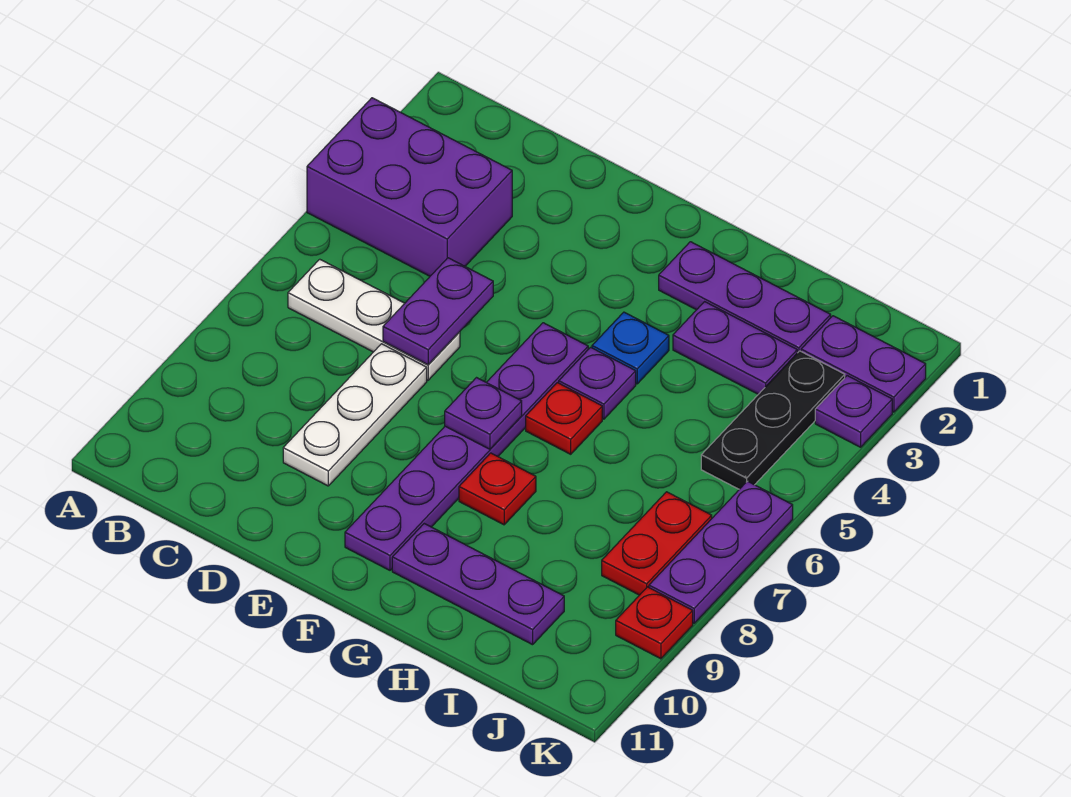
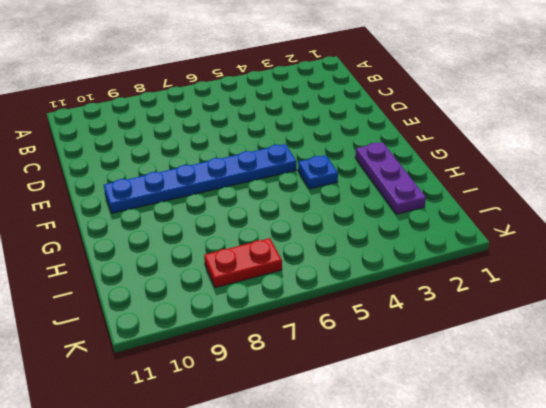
blue 1x6 plate [104,144,296,213] -> purple 1x6 plate [345,323,588,570]
none -> purple 2x3 brick [307,98,512,276]
none -> white 1x3 plate [288,259,460,380]
none -> white 1x3 plate [283,344,427,486]

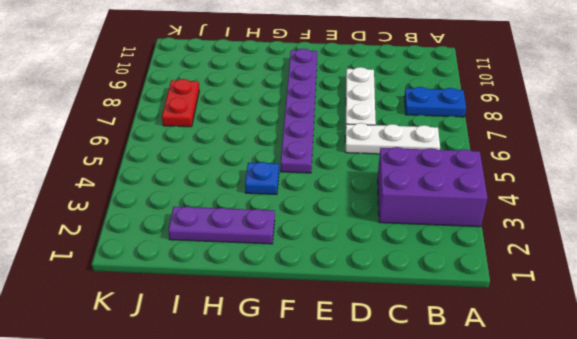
blue 1x2 plate [404,87,466,117] -> none
none -> purple 1x1 plate [559,347,636,419]
none -> red 1x1 plate [526,383,602,454]
none -> red 1x1 plate [459,453,536,525]

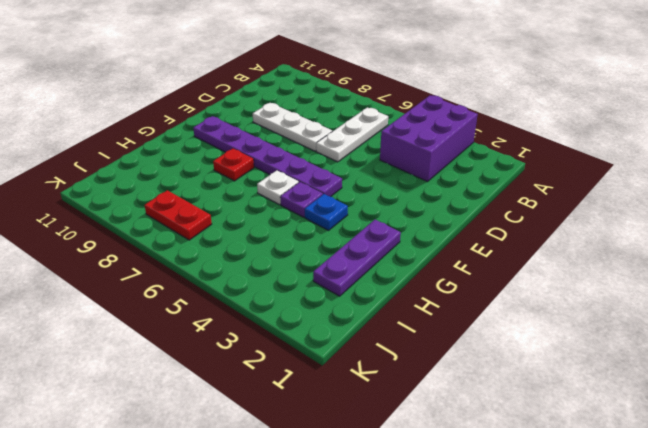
white 1x1 plate [257,170,299,205] -> red 1x1 plate [526,383,602,454]
none -> purple 1x3 plate [392,524,564,645]
none -> purple 1x2 plate [673,302,797,394]
none -> purple 1x2 plate [801,316,926,412]

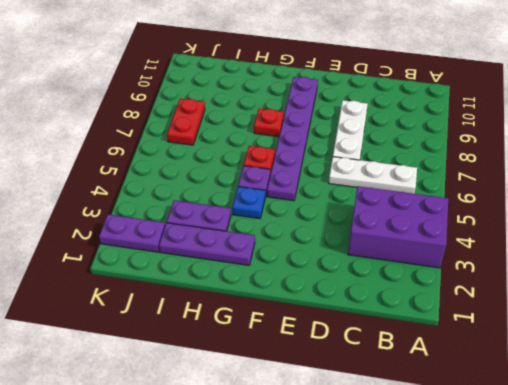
none -> purple 1x3 plate [392,524,564,645]
none -> black 1x3 plate [701,351,845,489]
none -> purple 1x1 plate [815,376,892,447]

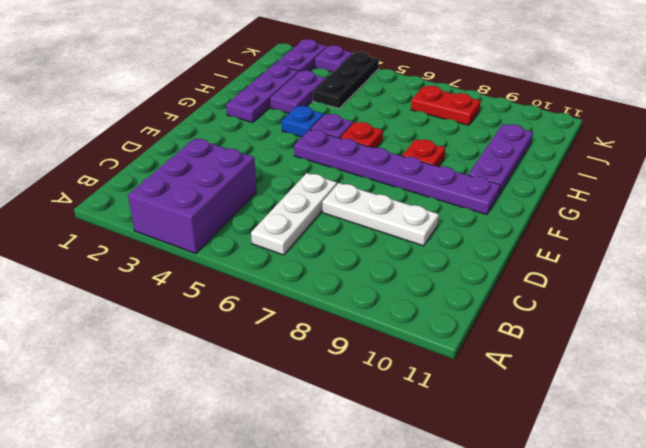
black 1x3 plate [313,52,379,109] -> black 1x3 plate turned to [701,351,845,489]
none -> purple 1x3 plate [649,481,793,623]
none -> red 1x1 plate [616,587,693,659]
none -> purple 1x2 plate [383,258,493,365]

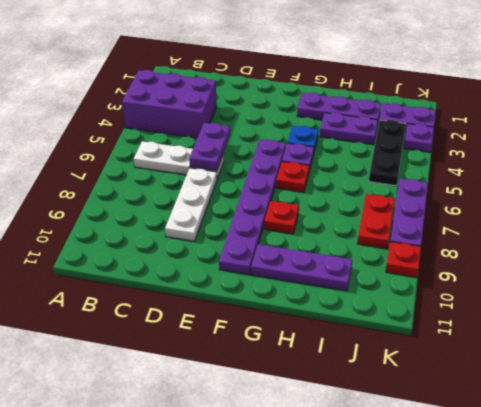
none -> purple 1x1 plate [445,378,522,449]

